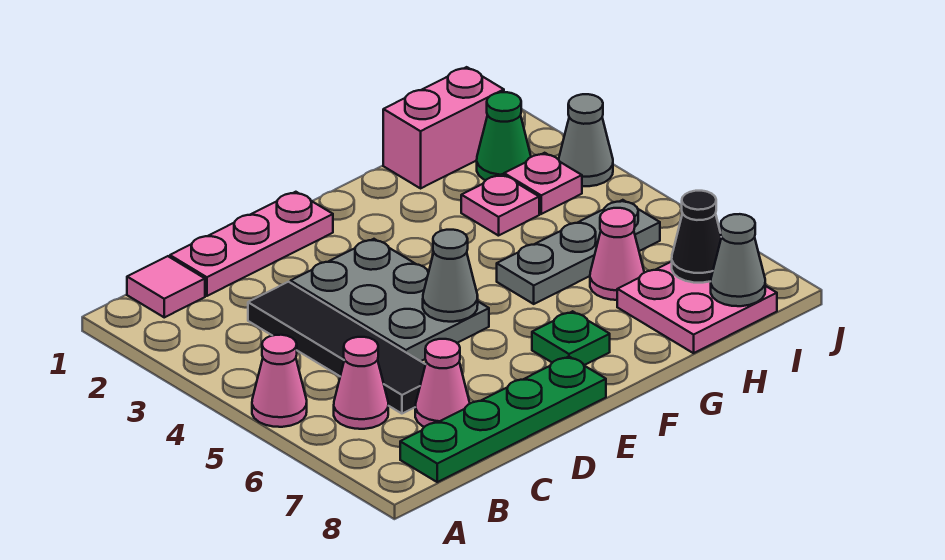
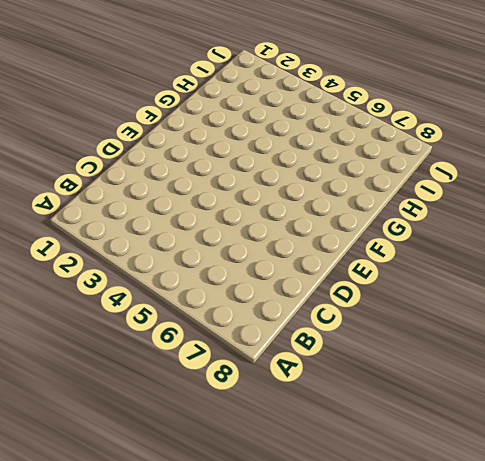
none -> pink 1x1 cone [252,335,307,427]
none -> pink 1x1 tile [127,256,205,317]
none -> pink 1x1 cone [334,337,388,429]

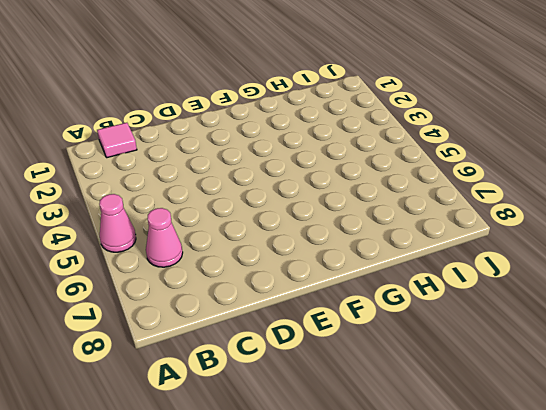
none -> green 1x4 plate [400,357,606,482]
none -> pink 1x3 plate [170,192,333,296]
none -> black 1x4 tile [248,282,426,414]

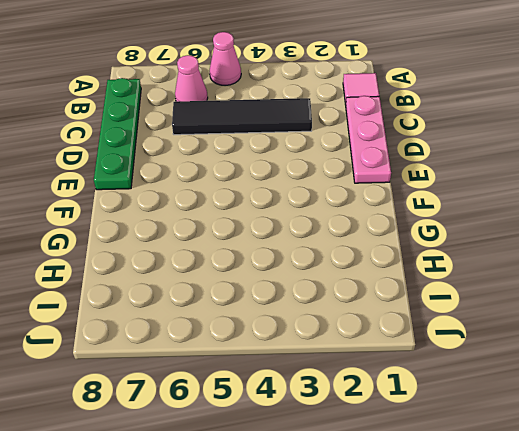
none -> pink 1x1 cone [415,339,470,427]
none -> grey 2x3 plate [291,239,489,361]
none -> green 1x1 plate [532,311,610,365]

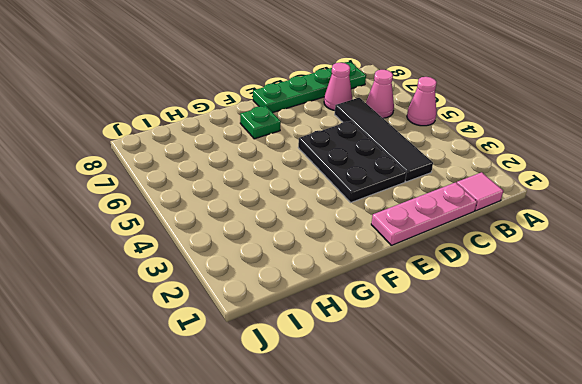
black 2x3 plate [298,121,406,202] -> grey 2x3 plate [291,239,489,361]
none -> grey 1x3 plate [497,200,660,304]
none -> pink 1x2 brick [383,67,504,188]
none -> pink 1x1 plate [461,174,539,236]

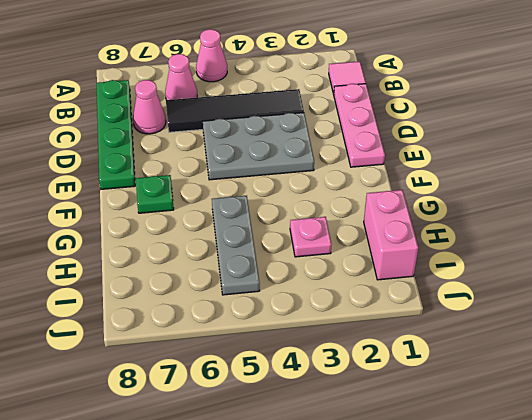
none -> pink 1x1 cone [590,208,644,300]
none -> pink 2x2 plate [617,262,777,353]
none -> green 1x1 cone [477,92,531,180]

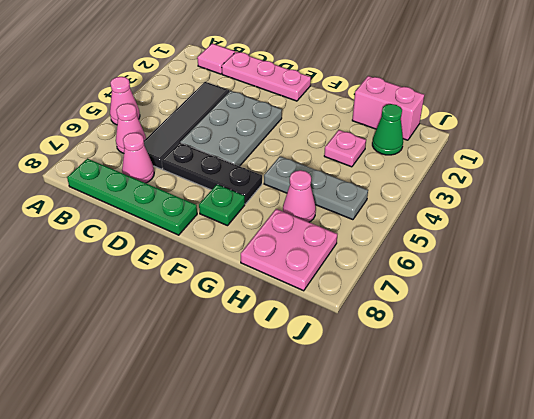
black 1x3 plate [162,143,262,204] -> none
none -> pink 1x1 plate [504,153,582,214]
none -> grey 1x1 cone [559,94,613,186]
none -> grey 1x1 cone [423,230,478,322]

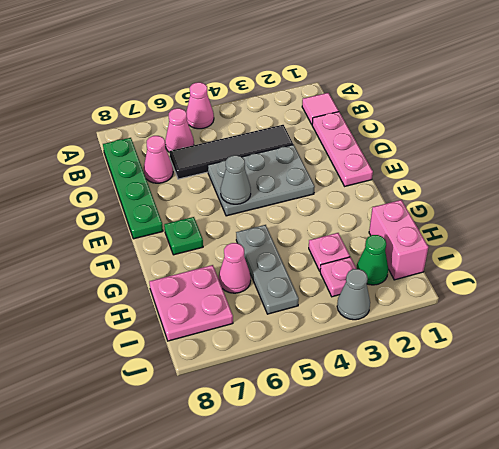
none -> black 1x1 cone [672,191,721,283]
none -> grey 1x1 cone [711,214,765,306]

